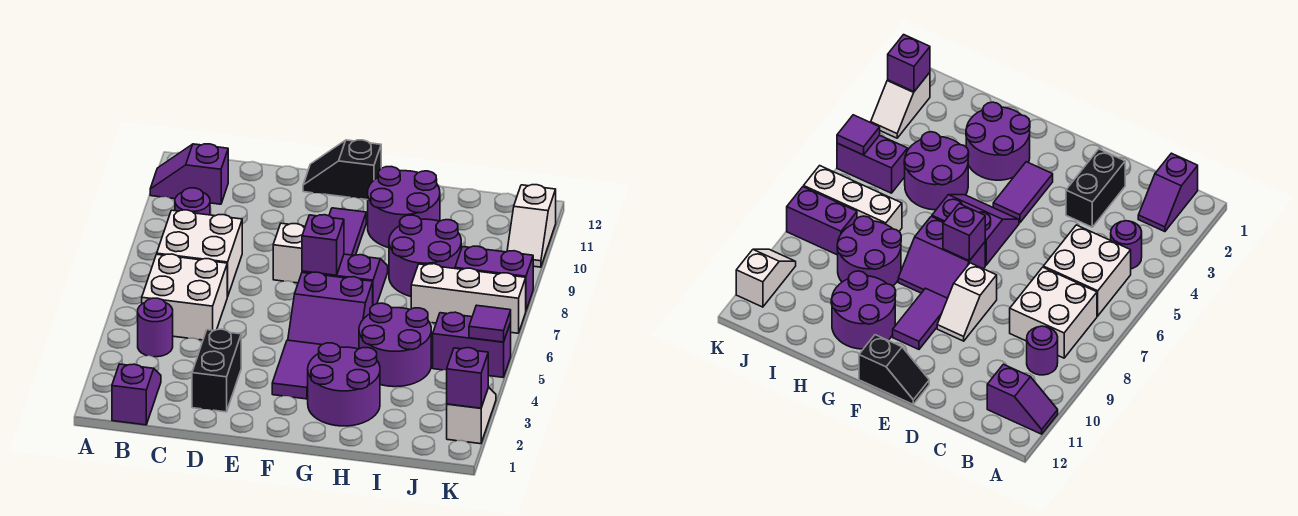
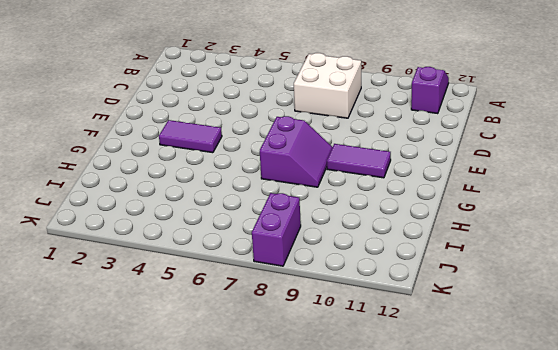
none -> purple 1x2 slope [112,364,161,425]
none -> purple 1x1 round brick [138,298,173,357]
none -> white 2x2 brick [142,254,227,340]

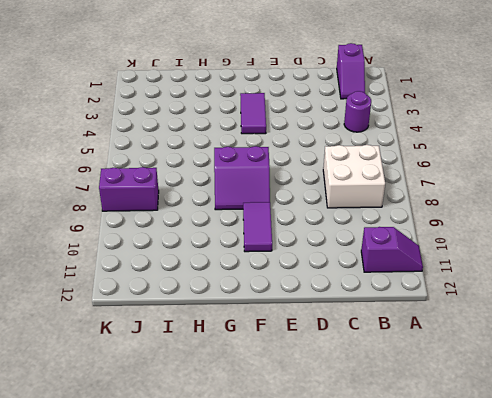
none -> white 2x2 brick [142,254,227,340]
none -> purple 1x1 round brick [175,188,210,215]
none -> black 1x2 brick [192,329,241,412]

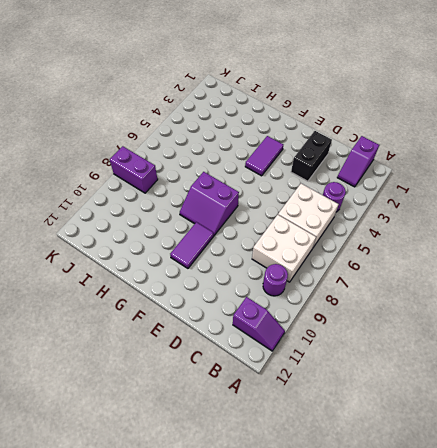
none -> white 1x2 slope [273,223,305,283]
none -> black 1x2 slope [303,140,381,200]
none -> purple 2x2 slope [288,272,373,349]

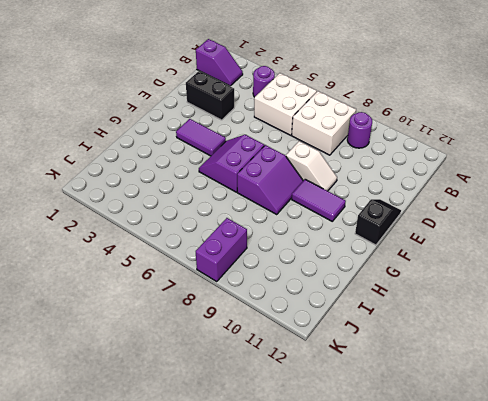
none -> purple 1x2 slope [150,144,228,204]
none -> purple 2x2 round brick [308,343,380,426]
none -> purple 2x2 round brick [368,167,440,248]

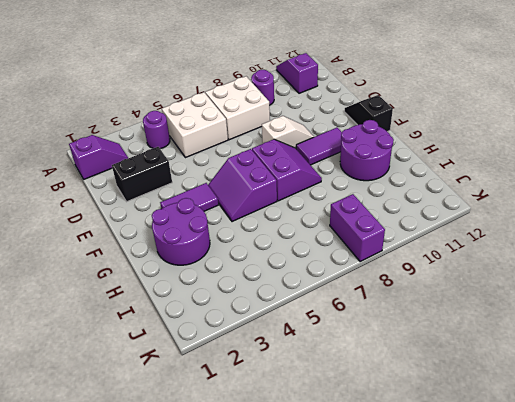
none -> purple 2x2 round brick [359,303,431,387]
none -> purple 2x2 round brick [389,215,461,296]
none -> white 1x3 brick [411,264,526,333]

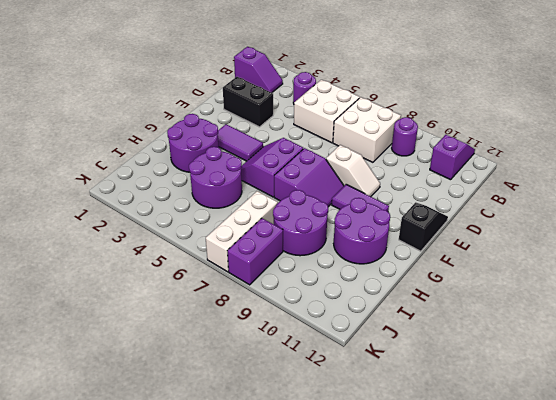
none -> purple 1x2 brick [433,312,511,377]
none -> white 1x2 slope [447,387,496,444]
none -> white 1x2 slope [507,185,556,267]

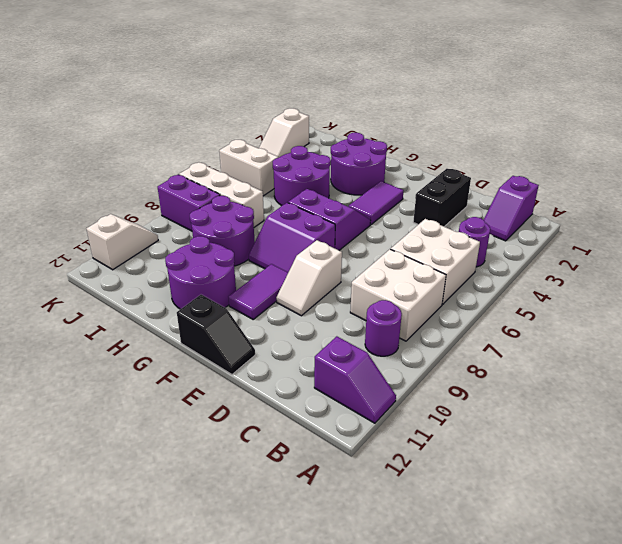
white 1x2 brick [219,140,278,196] -> purple 1x2 brick [433,312,511,377]
none -> purple 1x1 brick [302,215,344,275]
none -> purple 1x1 brick [447,348,488,408]
none -> purple 1x1 tile [469,305,511,342]

